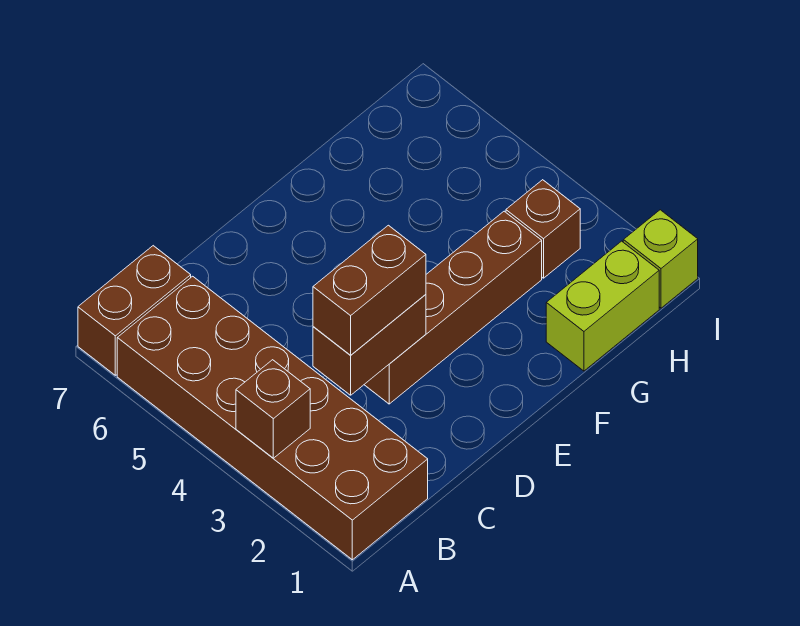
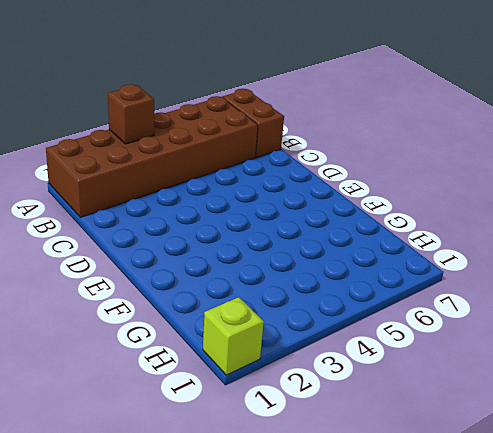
none -> brown 1x4 brick [364,211,542,404]
none -> lime 1x2 brick [546,241,659,371]

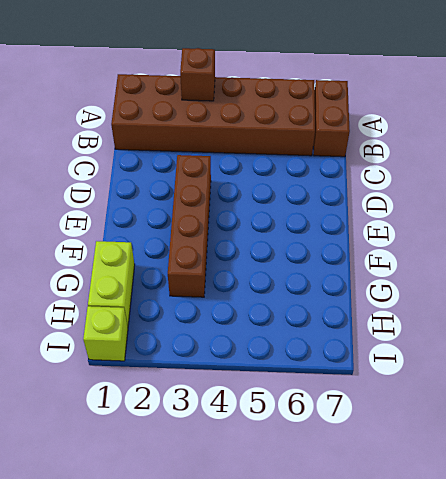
none -> brown 1x1 brick [506,180,580,278]
none -> brown 1x2 brick [313,294,426,395]

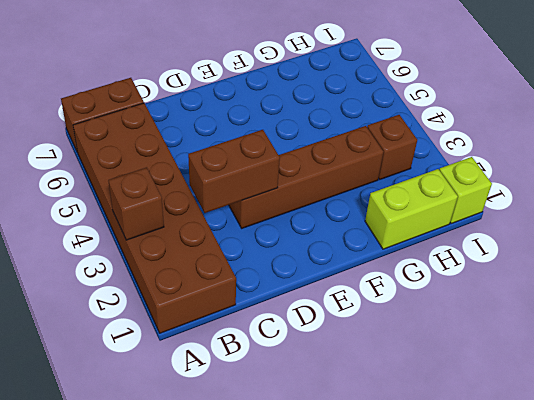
none -> brown 1x2 brick [313,225,426,355]

